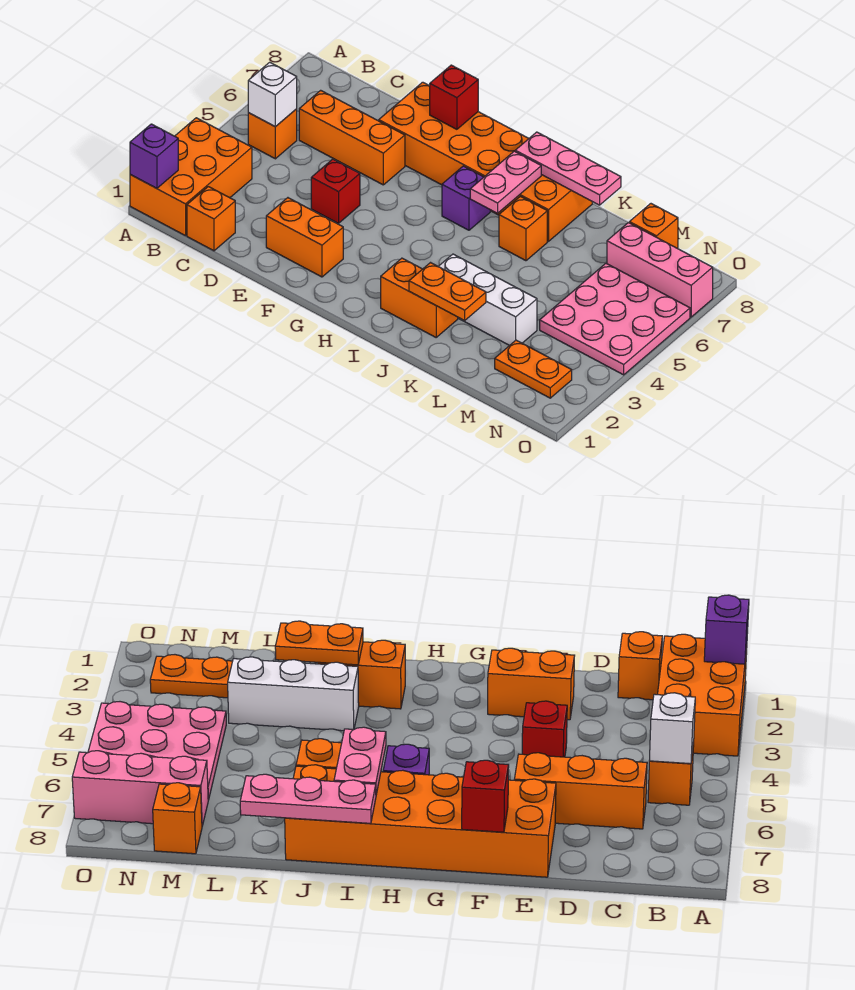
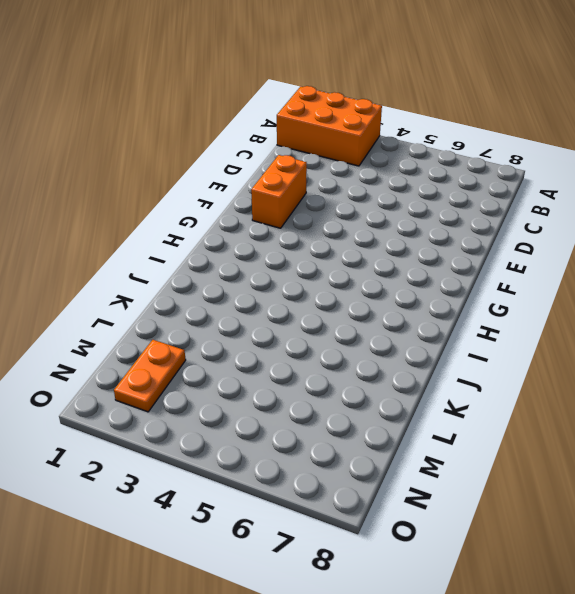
none -> orange 1x1 brick [248,109,297,159]
none -> orange 1x1 brick [187,187,235,251]
none -> orange 1x3 brick [299,90,405,185]

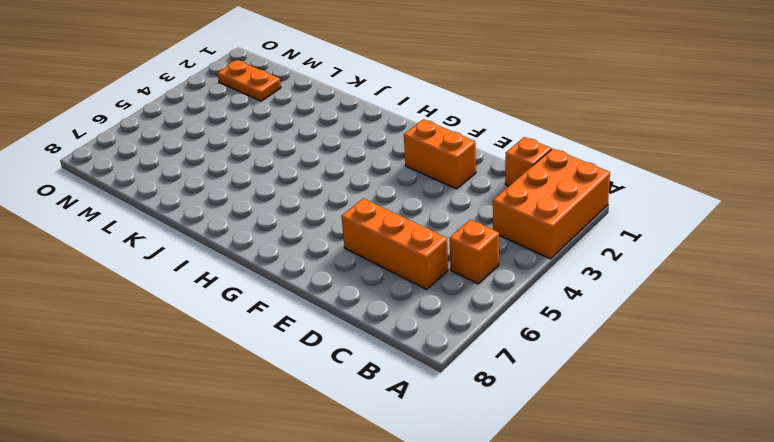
none -> red 1x1 brick [311,159,360,223]
none -> orange 2x6 brick [379,82,592,241]
none -> purple 1x1 brick [442,166,490,230]

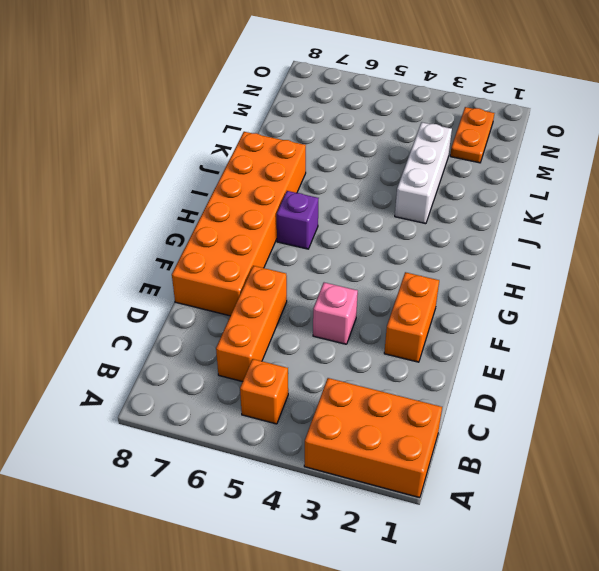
pink 1x1 brick [313,283,358,344] -> red 1x1 brick [311,159,360,223]
none -> orange 1x1 brick [187,187,235,251]
none -> orange 1x2 brick [381,258,458,337]
none -> orange 1x1 brick [499,196,547,261]

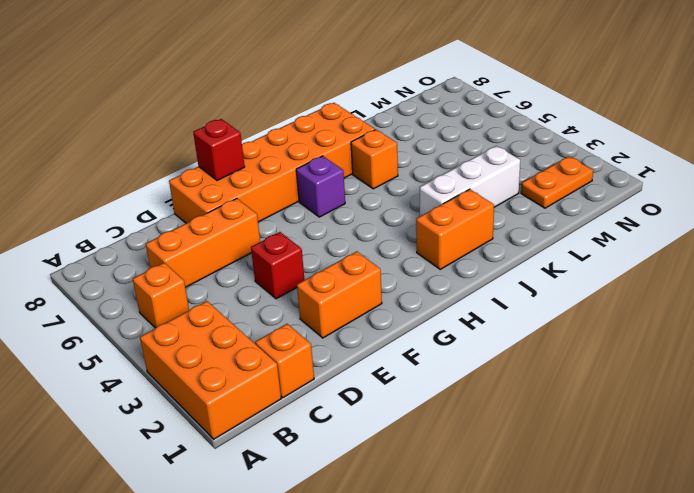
none -> pink 3x3 plate [540,264,690,375]
none -> pink 1x3 brick [607,223,713,317]
none -> orange 1x1 brick [629,204,678,249]

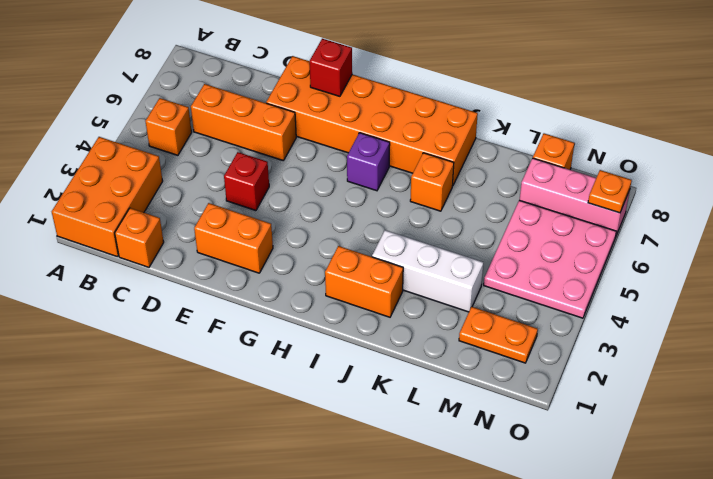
orange 1x1 plate [588,170,632,213] -> none
none -> purple 1x1 brick [130,124,178,188]
none -> white 1x1 brick [248,62,297,127]
none -> pink 1x2 plate [470,151,541,213]

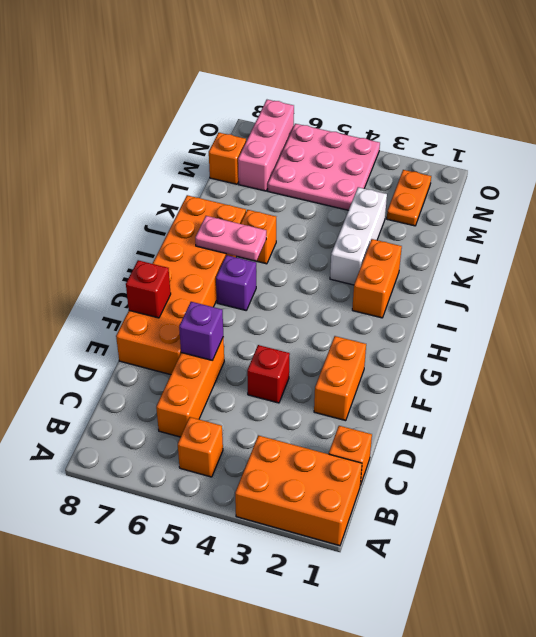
purple 1x1 brick [179,302,223,360] -> purple 1x1 brick moved to [130,124,178,188]
none -> white 1x1 brick [248,62,297,127]
none -> pink 1x3 plate [515,132,621,205]
none -> orange 1x2 plate [409,263,486,320]

